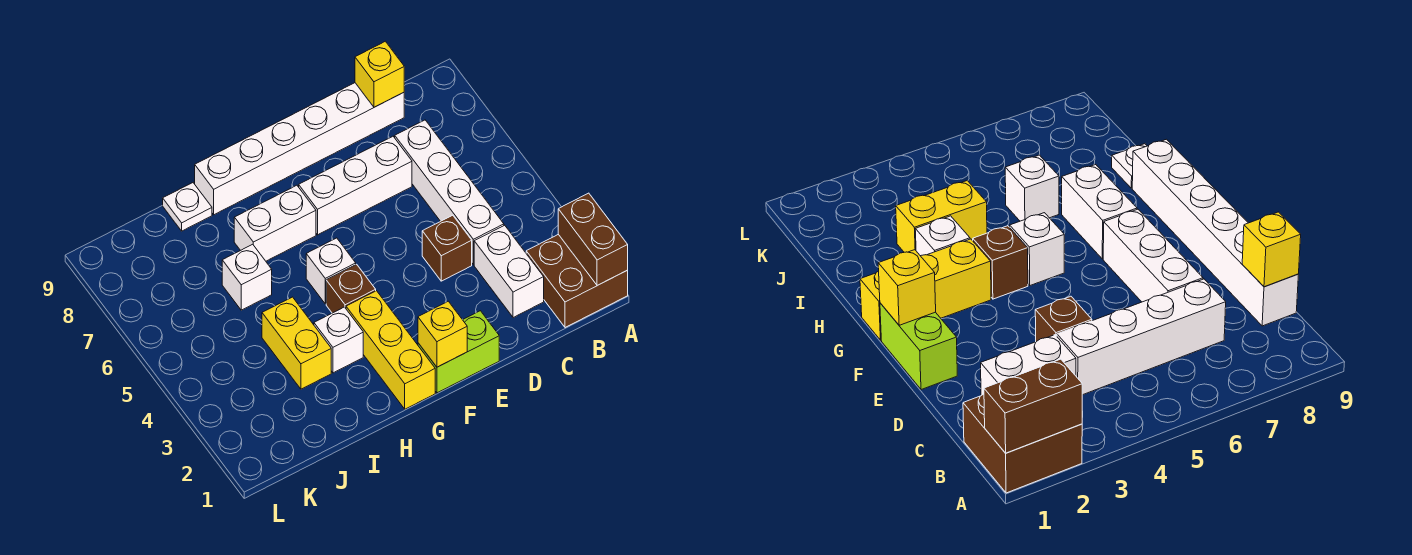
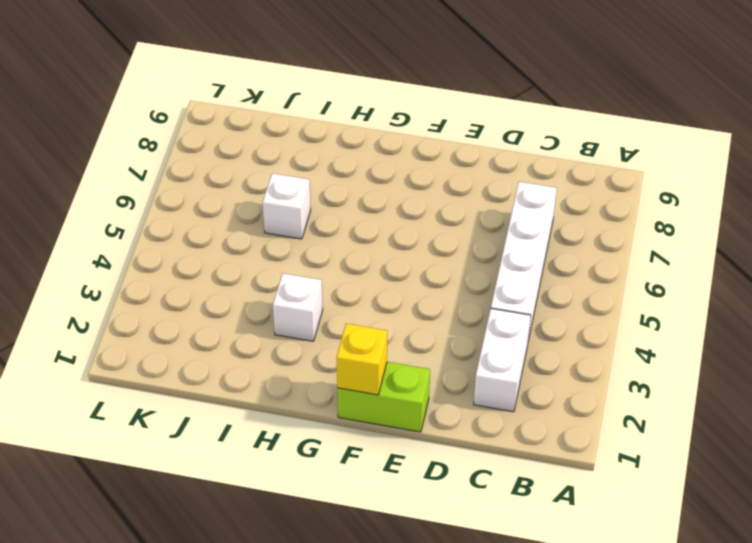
none -> brown 2x2 brick [526,234,628,328]
none -> white 1x6 brick [195,83,404,215]
none -> brown 1x1 brick [422,215,472,281]

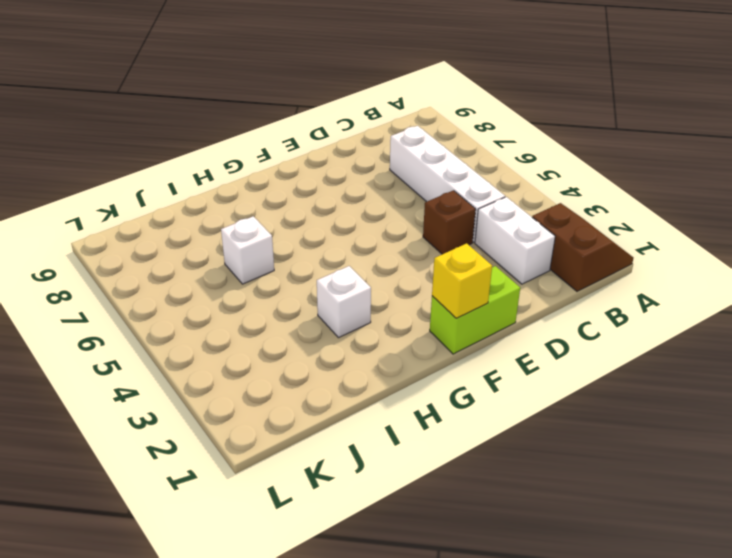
brown 2x2 slope [532,203,633,291] -> brown 2x2 brick [526,234,628,328]
none -> white 1x6 brick [195,83,404,215]
none -> white 1x3 brick [299,136,412,235]
none -> yellow 1x3 brick [346,291,435,409]

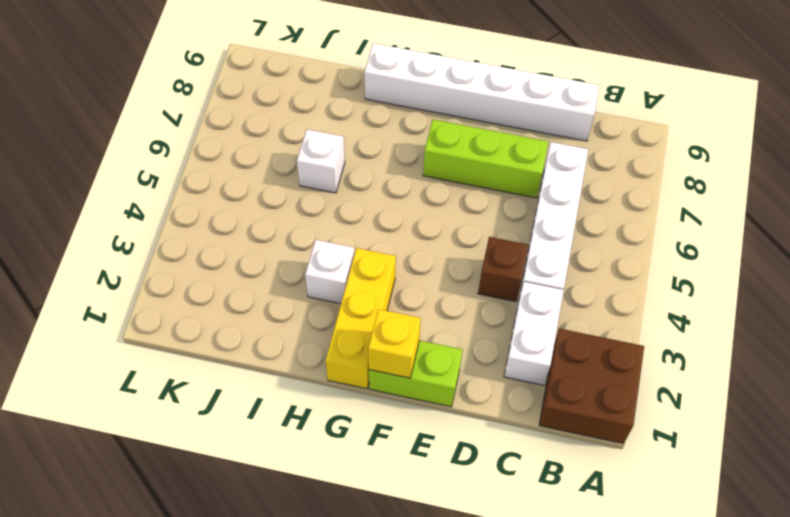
lime 1x3 brick [423,120,548,198] -> white 1x3 brick [299,136,412,235]
none -> brown 1x1 brick [326,264,376,313]
none -> white 1x1 brick [306,238,356,304]
none -> white 1x2 brick [234,185,316,261]

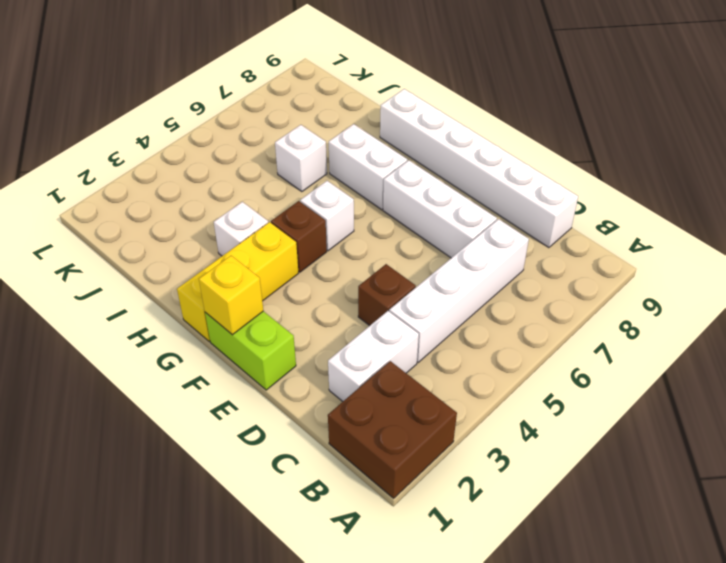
none -> yellow 1x2 brick [262,297,331,389]
none -> white 1x1 plate [163,183,212,231]
none -> brown 1x2 brick [558,193,628,286]

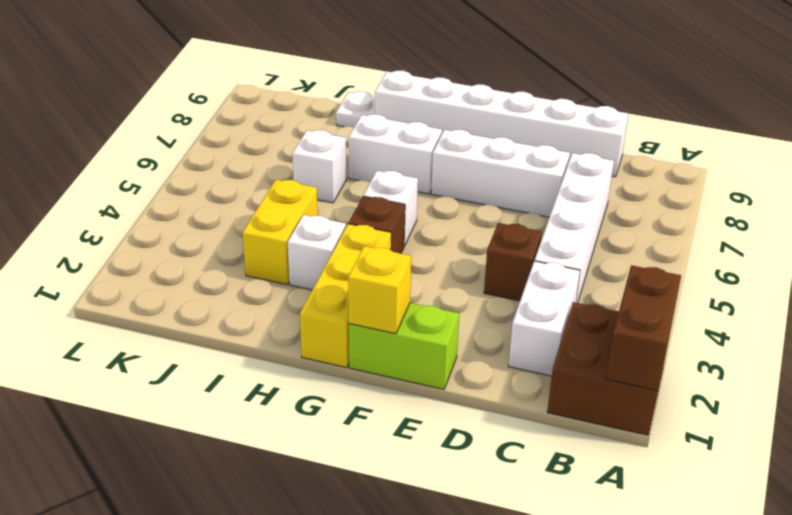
none -> yellow 1x1 brick [355,41,404,107]

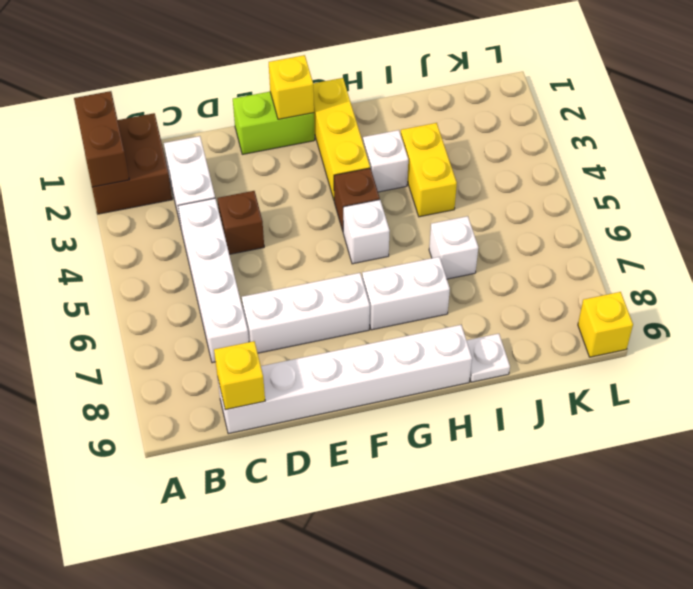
yellow 1x1 brick [578,292,633,357] -> none

